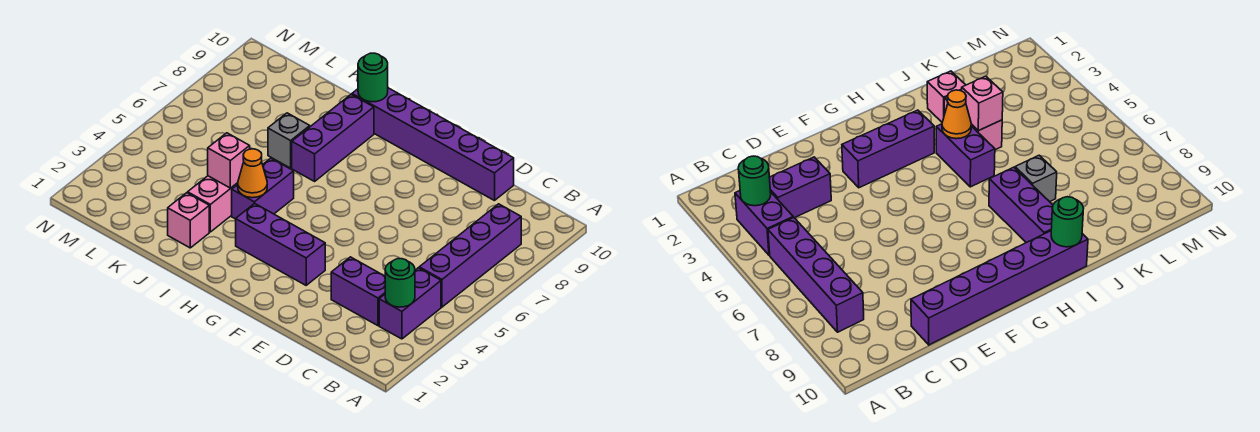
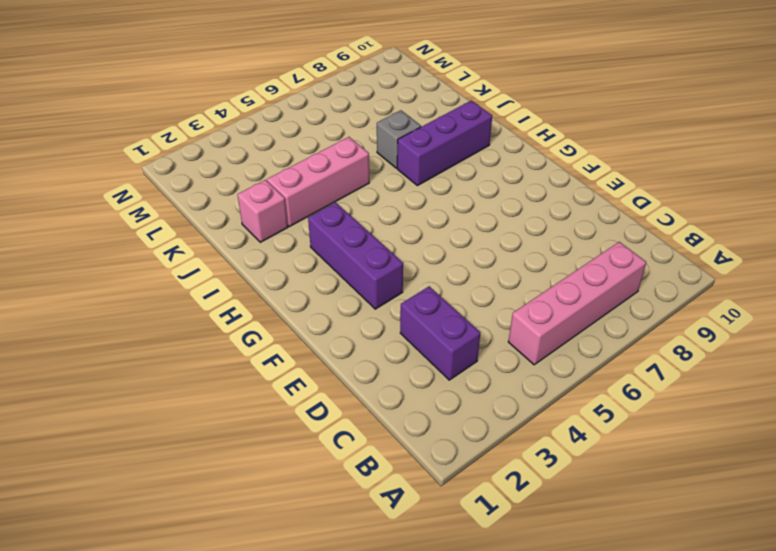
pink 1x4 brick [508,242,646,365] -> purple 1x4 brick [419,204,521,307]
pink 1x3 brick [267,137,369,227] -> pink 1x2 brick [188,176,238,232]
none -> purple 1x2 brick [379,268,441,339]
none -> purple 1x6 brick [352,88,514,201]
none -> purple 1x2 brick [232,158,294,219]

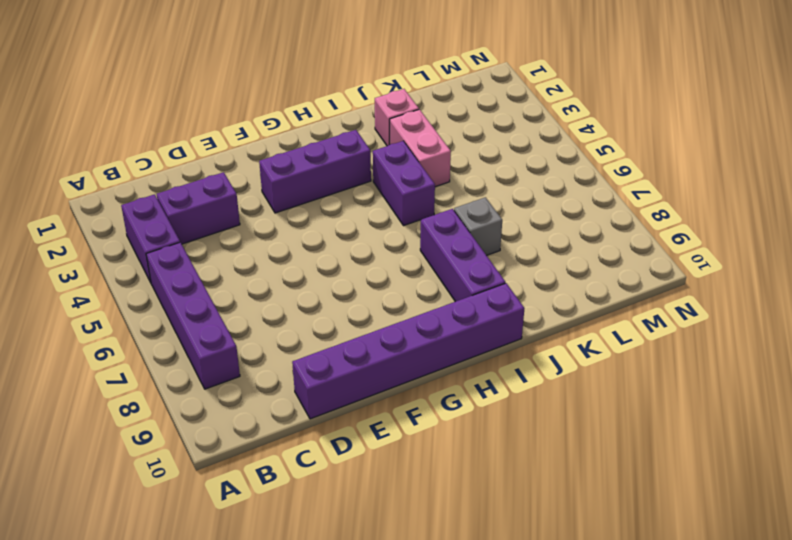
none -> green 1x1 round brick [385,259,415,307]
none -> orange 1x1 cone [238,149,267,198]
none -> green 1x1 round brick [358,53,388,102]

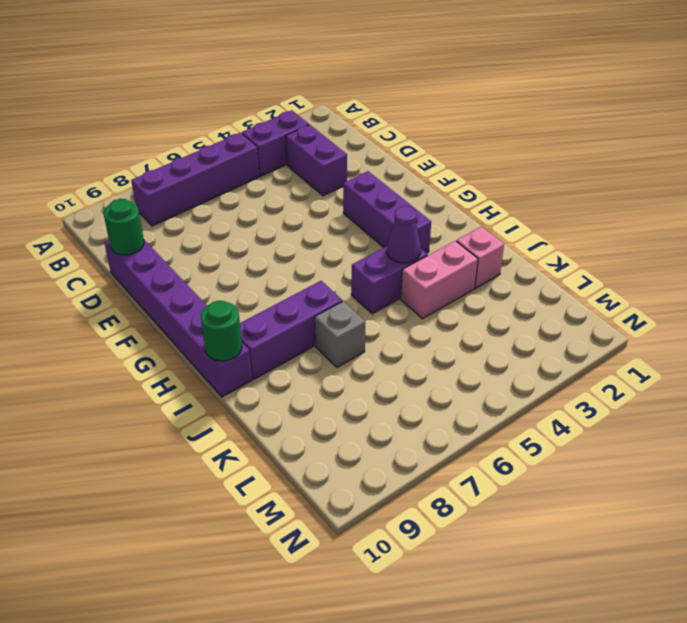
green 1x1 round brick [104,199,144,255] -> green 1x1 round brick moved to [385,259,415,307]
purple 1x1 cone [387,206,421,263] -> orange 1x1 cone [238,149,267,198]
none -> pink 1x1 brick [208,133,250,188]

